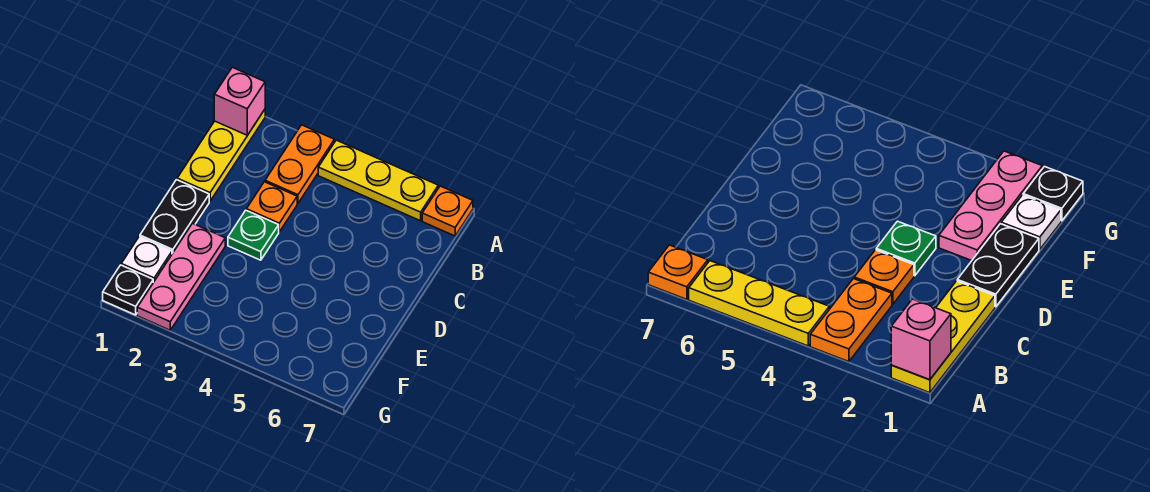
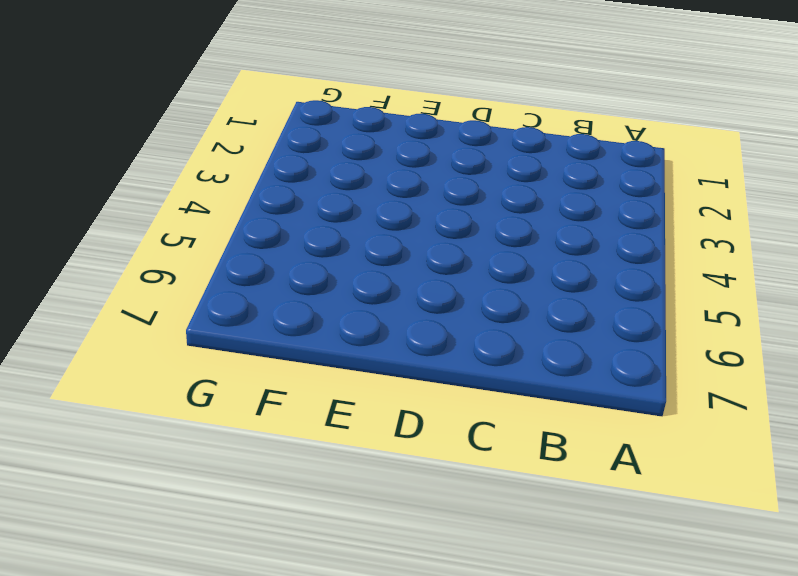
none -> yellow 1x3 plate [177,110,265,201]
none -> orange 1x2 plate [265,125,334,203]

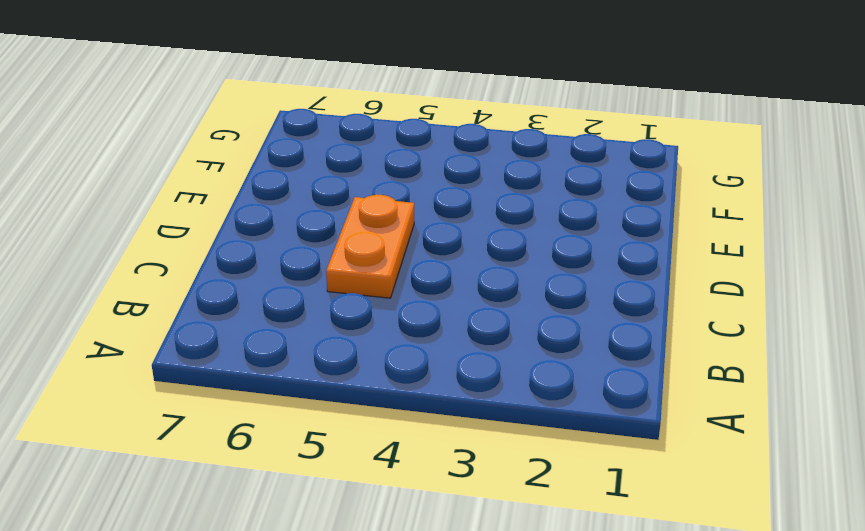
orange 1x2 plate [326,195,414,298] -> orange 1x2 plate moved to [265,125,334,203]
none -> yellow 1x3 plate [177,110,265,201]
none -> yellow 1x3 plate [318,140,438,221]

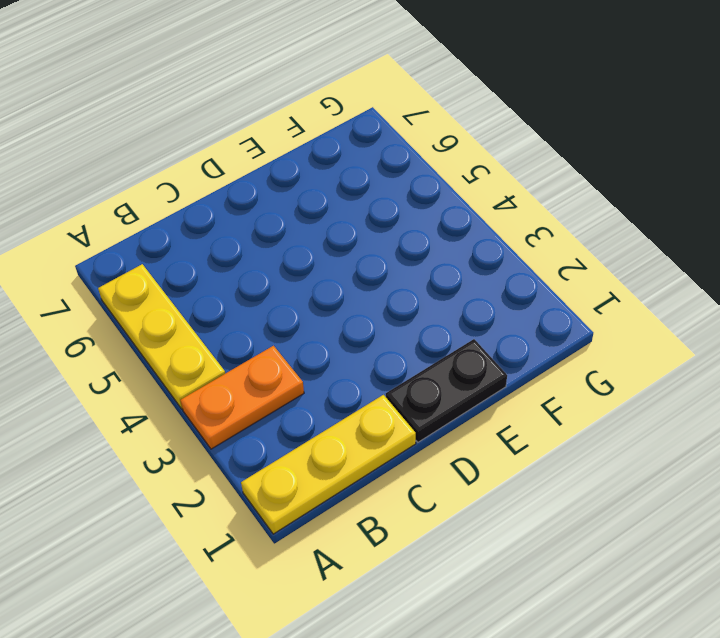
none -> orange 1x1 plate [422,186,473,236]
none -> orange 1x1 plate [247,182,297,232]

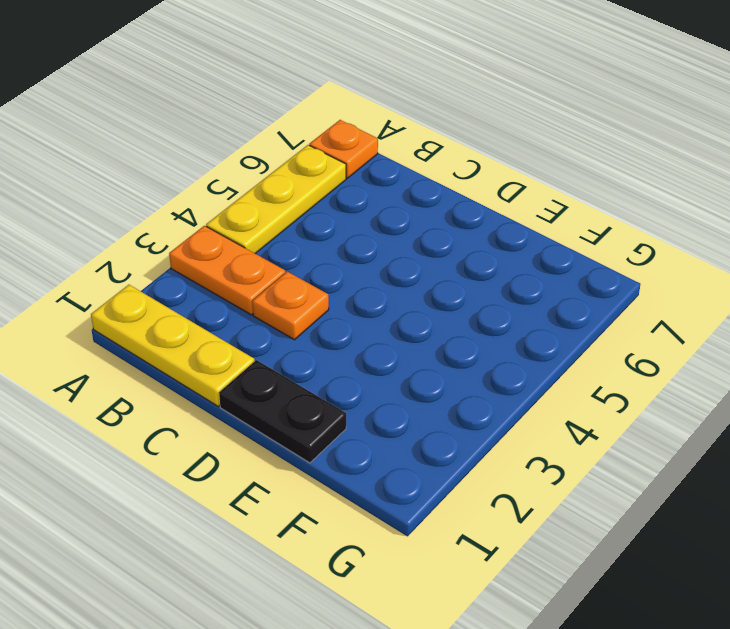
none -> green 1x1 plate [228,210,279,260]
none -> pink 1x3 plate [137,223,225,330]

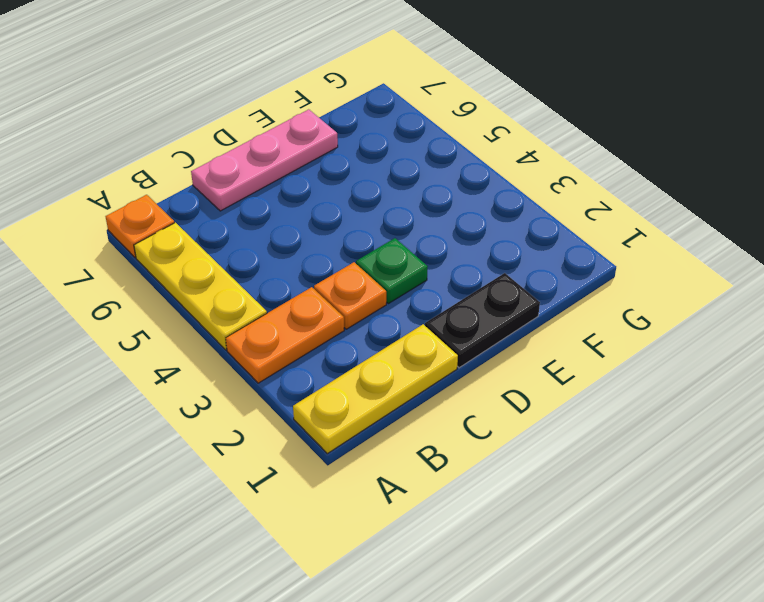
pink 1x3 plate [191,109,338,211] -> pink 1x3 plate moved to [137,223,225,330]
none -> white 1x1 plate [121,237,172,282]
none -> black 1x1 plate [103,265,153,315]

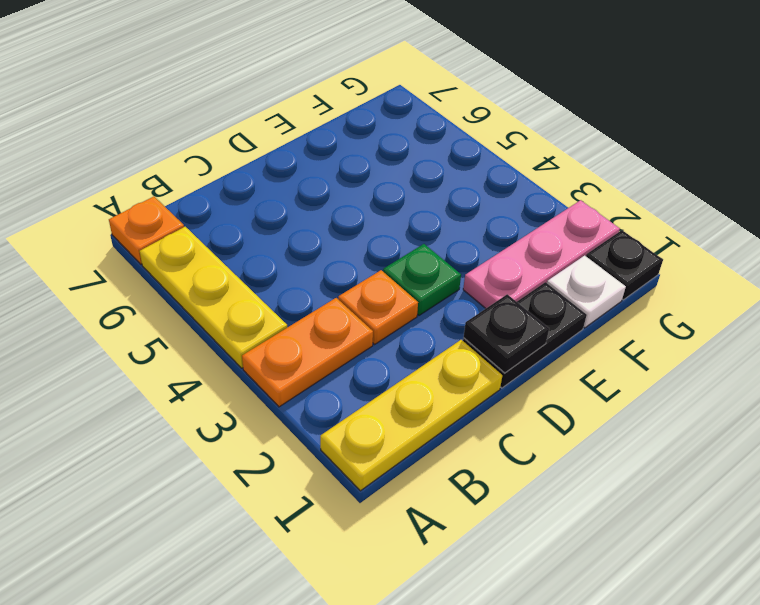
black 1x1 plate [464,294,549,373] -> none
none -> pink 1x1 brick [214,67,265,135]

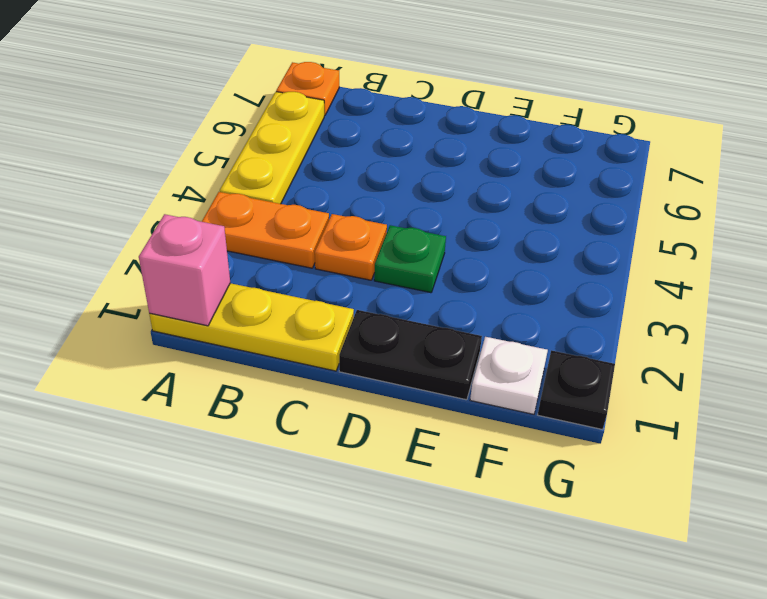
none -> pink 1x3 plate [137,223,225,330]

